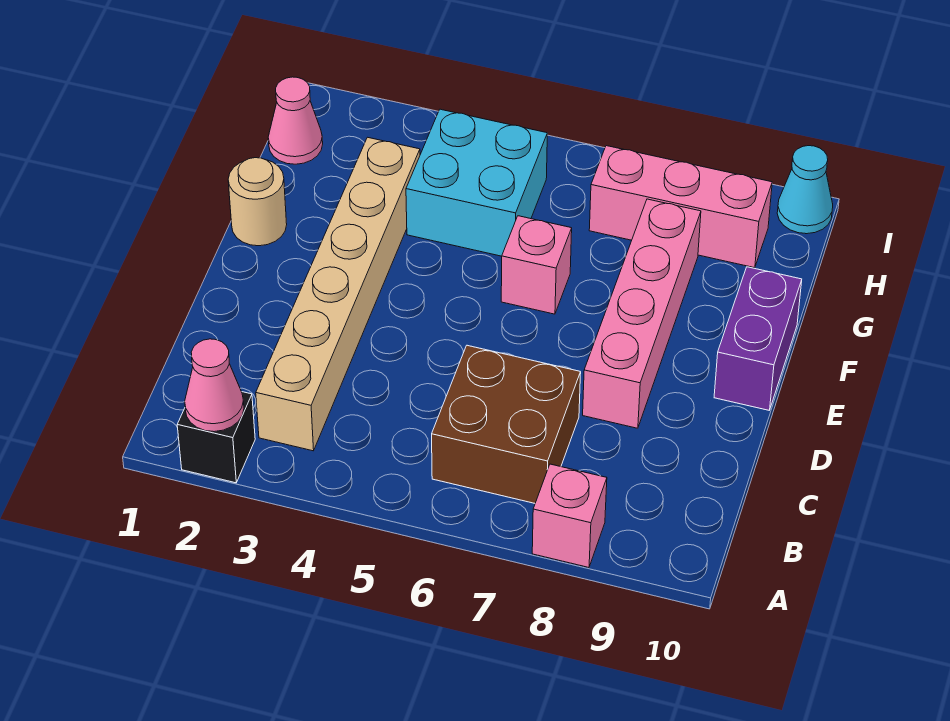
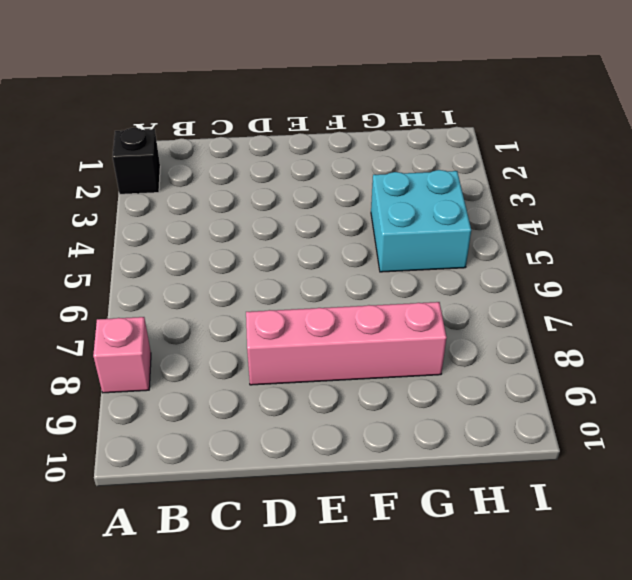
none -> tan 1x6 brick [256,137,420,451]
none -> brown 2x2 brick [432,345,581,503]
none -> purple 1x2 brick [714,267,802,410]

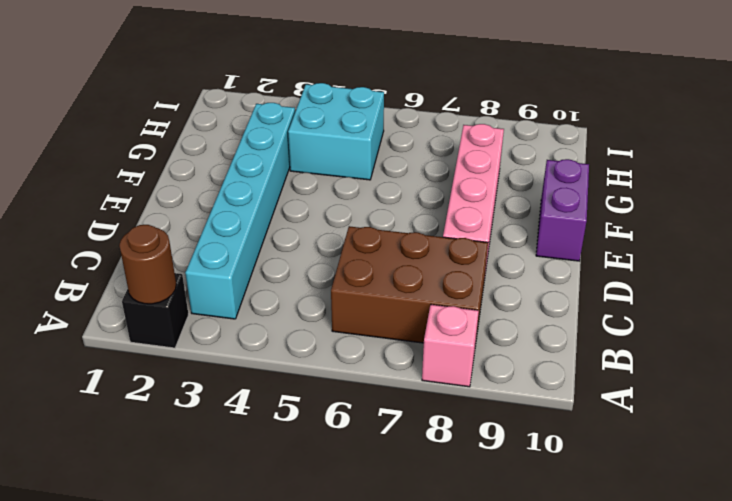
brown 1x1 round brick [119,225,176,304] -> pink 1x1 cone [185,339,244,432]
cyan 1x6 brick [185,103,295,319] -> tan 1x6 brick [256,137,420,451]
brown 2x3 brick [331,226,488,346] -> brown 2x2 brick [432,345,581,503]
none -> tan 1x1 round brick [228,158,287,246]
none -> pink 1x1 brick [501,216,572,314]
none -> pink 1x1 cone [268,77,323,164]

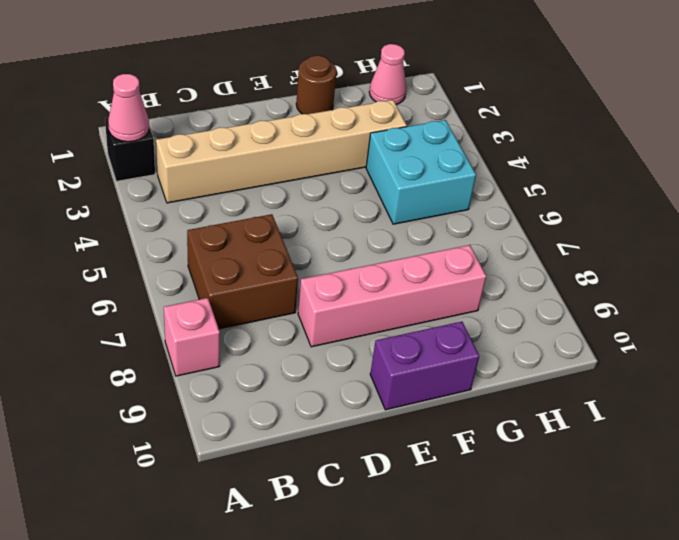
brown 1x1 round brick [296,56,337,114] -> tan 1x1 round brick [228,158,287,246]
none -> pink 1x1 brick [501,216,572,314]
none -> pink 1x3 brick [589,146,772,268]
none -> cyan 1x1 cone [777,146,833,234]

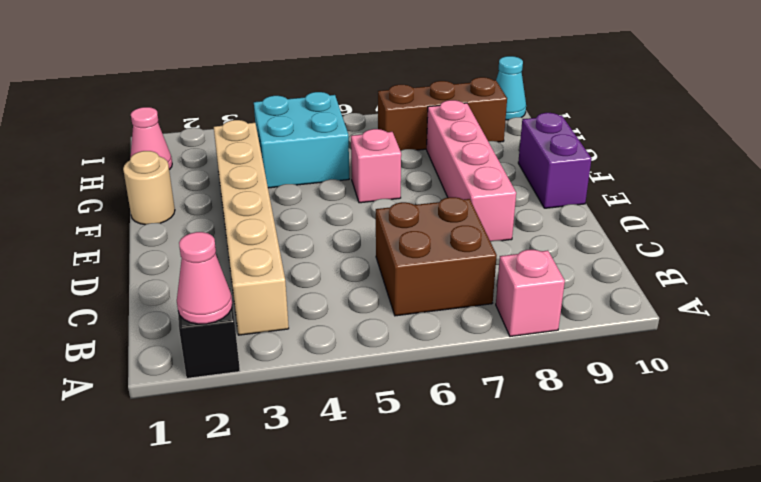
brown 1x3 brick [378,77,507,151] -> pink 1x3 brick [589,146,772,268]

